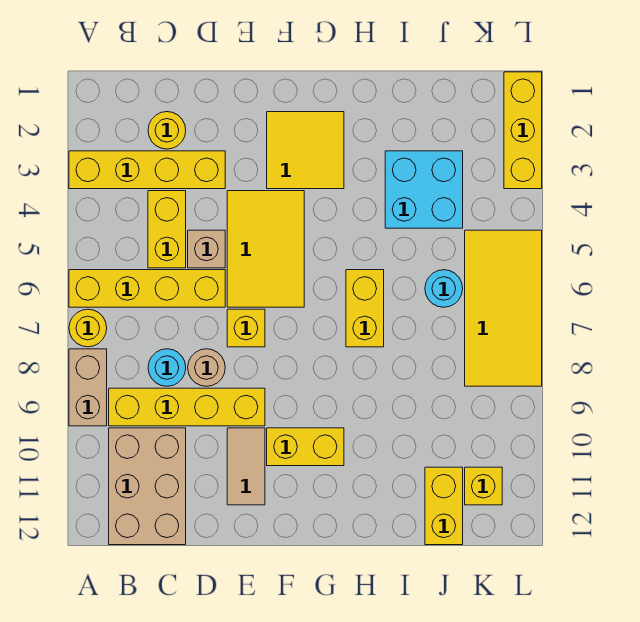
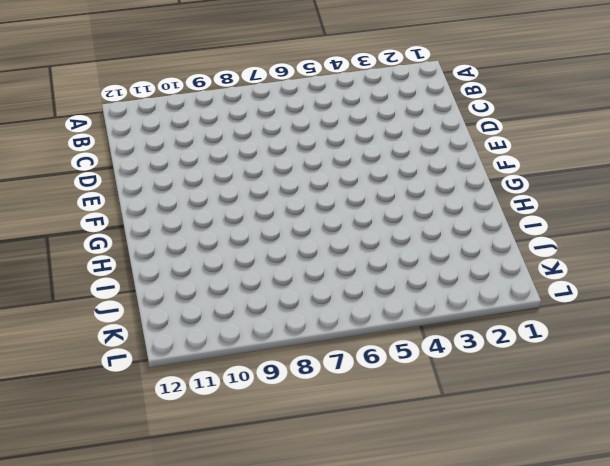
none -> yellow 1x4 brick [69,151,225,189]
none -> yellow 1x4 brick [69,270,225,307]
none -> yellow 1x1 round brick [69,309,107,347]

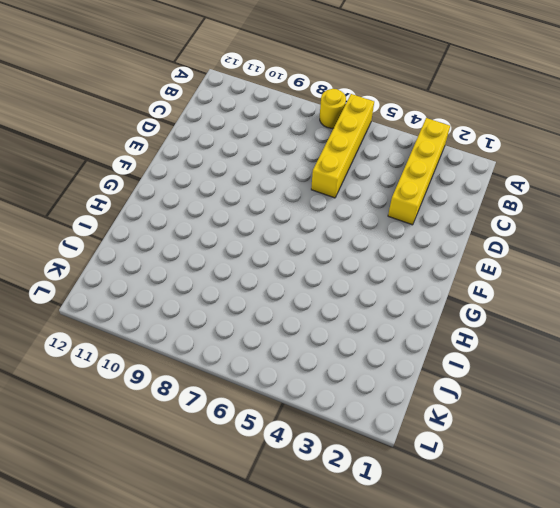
none -> tan 1x2 brick [69,349,107,426]
none -> yellow 1x4 brick [109,388,265,426]
none -> tan 2x3 brick [109,428,186,545]

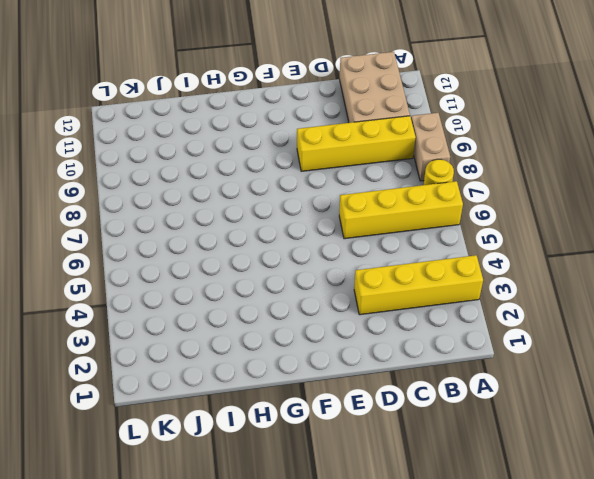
none -> yellow 1x1 round brick [148,112,186,149]
none -> yellow 1x2 brick [148,191,186,268]
none -> cyan 1x1 round brick [148,349,186,386]

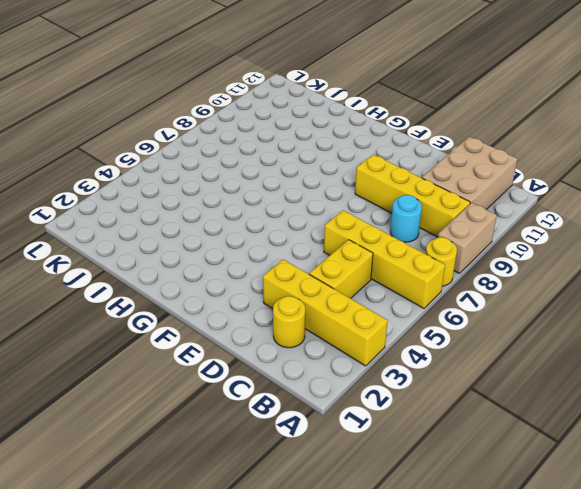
none -> tan 1x1 brick [188,230,225,268]
none -> tan 1x1 round brick [188,349,225,386]
none -> yellow 2x3 tile [227,191,304,307]

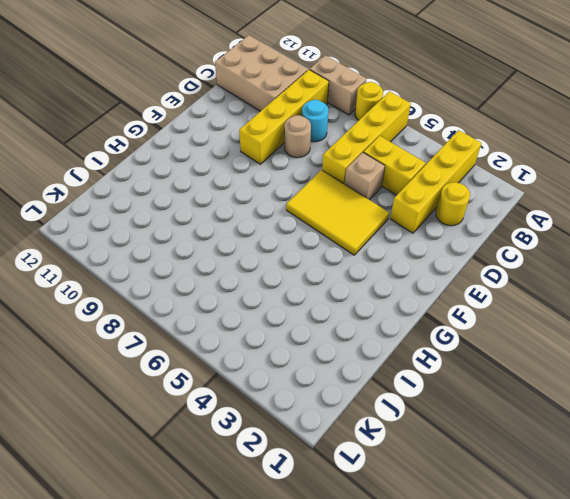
none -> yellow 1x1 brick [227,309,265,347]
none -> tan 1x2 tile [227,428,265,505]
none -> yellow 2x2 tile [267,112,344,189]

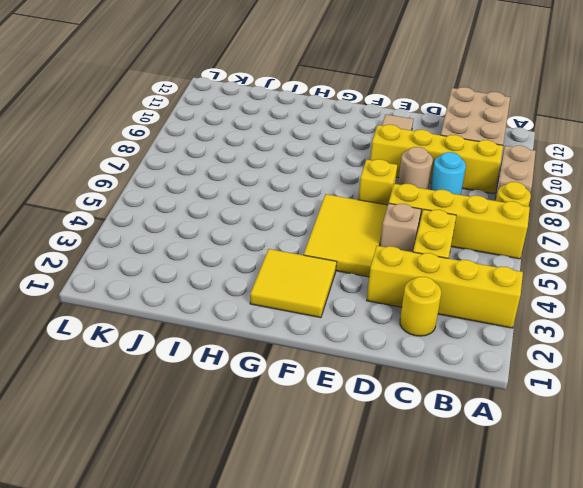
none -> yellow 1x2 brick [267,428,344,466]
none -> yellow 1x2 brick [346,270,384,347]
none -> cyan 2x2 brick [385,151,463,228]

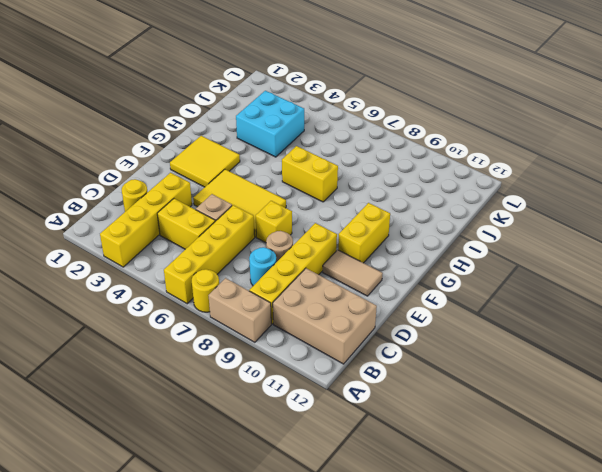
none -> cyan 1x1 round brick [425,270,463,307]
none -> yellow 1x2 brick [425,467,463,545]
none -> yellow 2x4 tile [465,230,542,386]

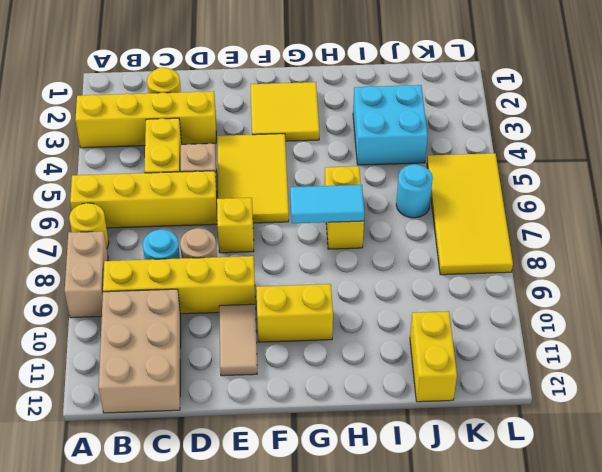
cyan 1x2 tile [290,185,364,223] -> none
none -> yellow 1x1 brick [465,467,502,505]
none -> yellow 1x3 brick [504,72,542,189]

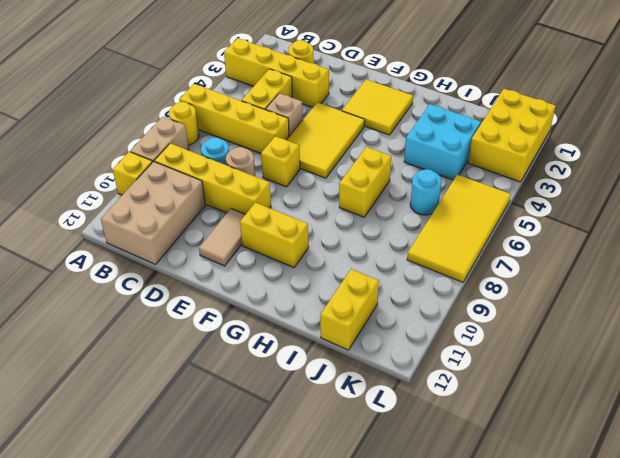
yellow 1x1 brick [113,152,152,195] -> yellow 1x1 brick moved to [465,467,502,505]
yellow 2x3 brick [468,89,555,182] -> yellow 1x3 brick [504,72,542,189]

